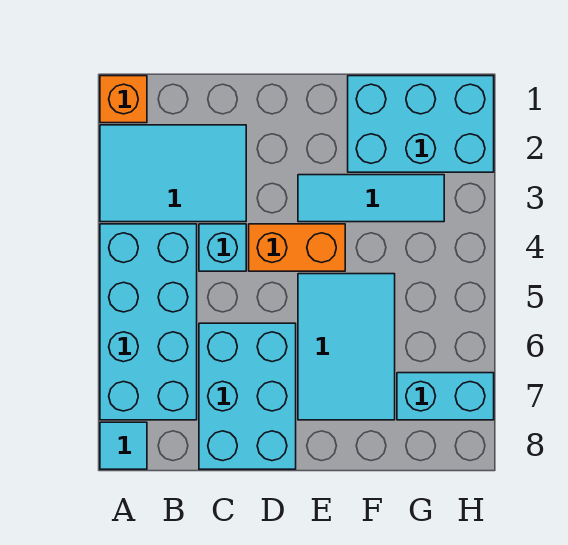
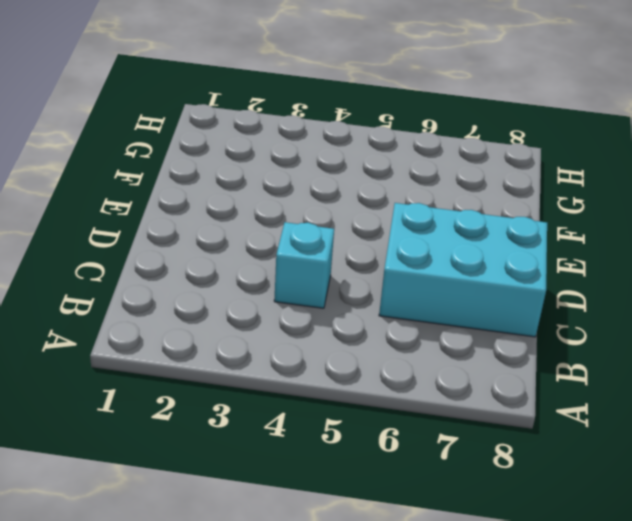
none -> orange 1x1 brick [100,76,147,123]
none -> cyan 2x3 tile [100,125,246,222]

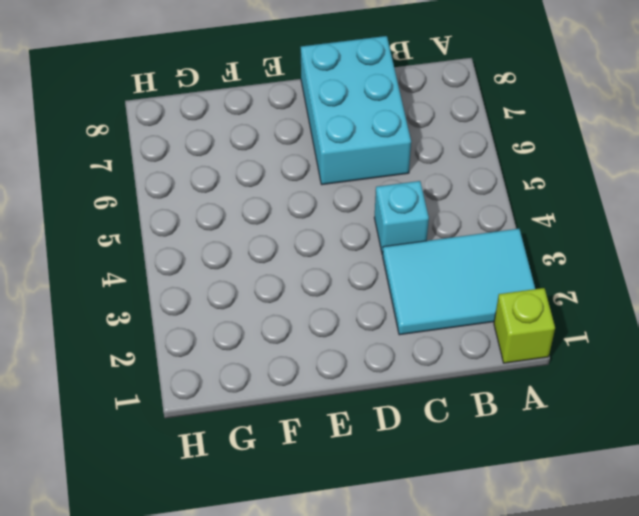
lime 1x1 brick [494,288,555,363] -> orange 1x1 brick [100,76,147,123]
none -> cyan 2x4 brick [100,224,197,420]
none -> cyan 1x1 tile [100,422,147,469]

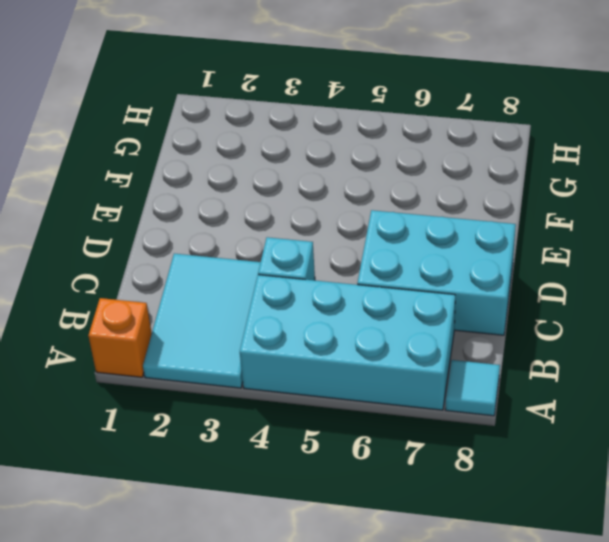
none -> orange 1x2 brick [249,224,345,271]
none -> cyan 1x3 tile [298,175,444,222]

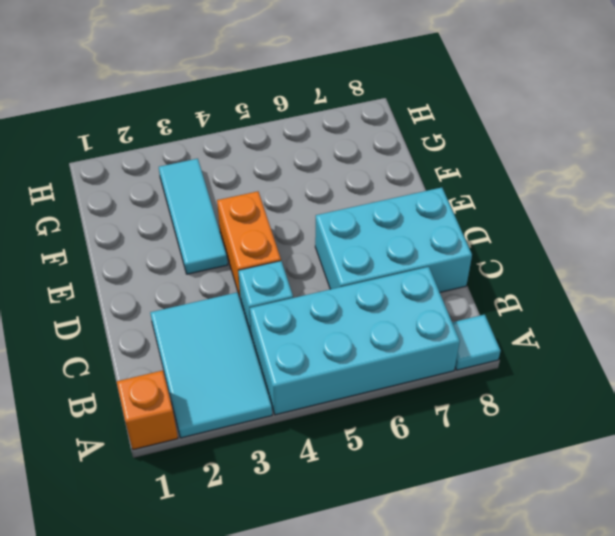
none -> cyan 2x3 tile [298,274,395,420]
none -> cyan 2x3 brick [348,76,494,172]

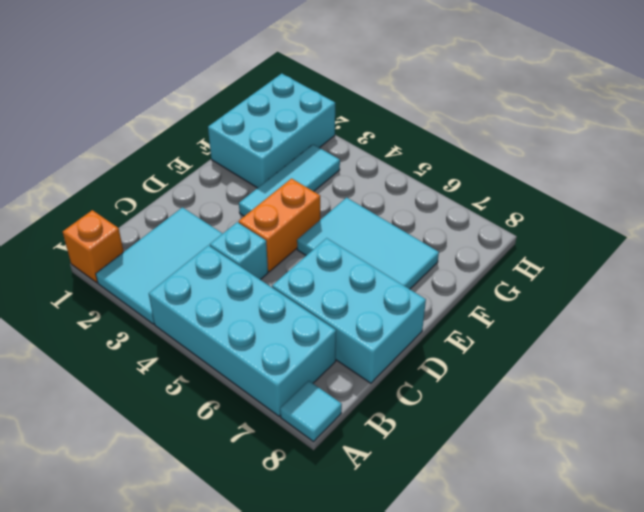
none -> cyan 1x2 brick [397,373,494,420]

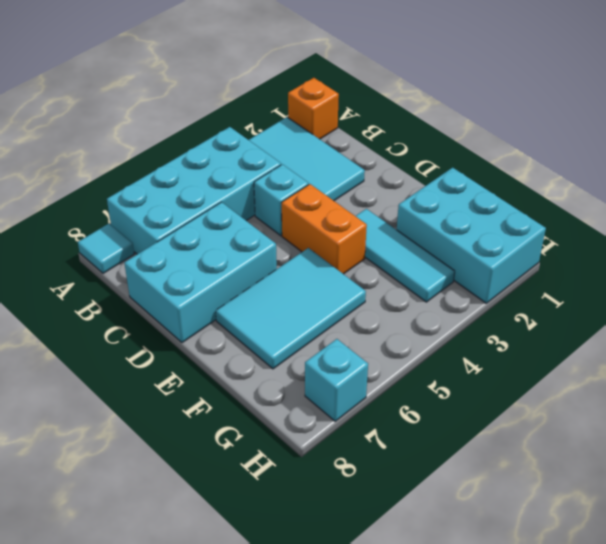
cyan 1x1 brick [305,339,368,421] -> cyan 1x2 brick [397,373,494,420]

